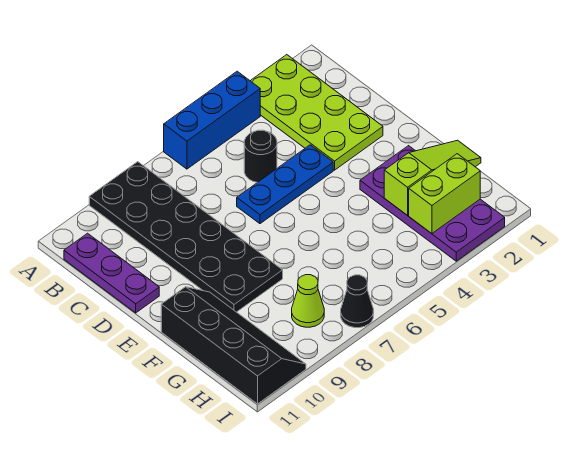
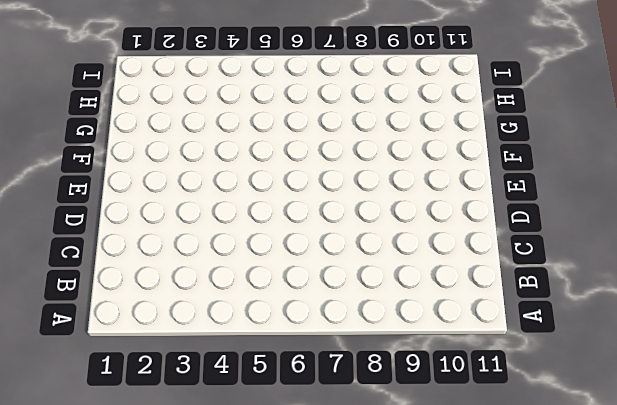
none -> lime 2x4 plate [251,55,383,170]
none -> blue 1x3 brick [164,71,260,169]
none -> black 2x6 plate [89,162,283,312]

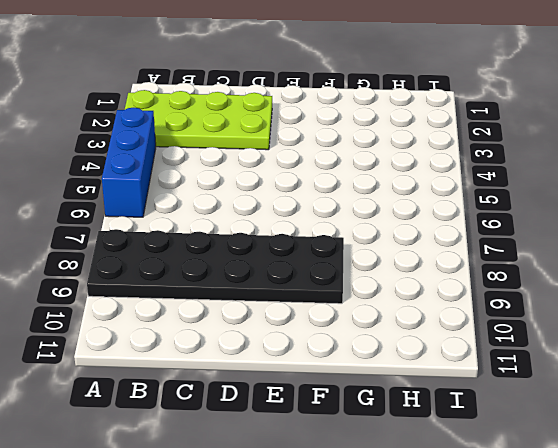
none -> purple 1x3 plate [64,233,159,313]
none -> black 1x1 round brick [244,130,277,183]
none -> blue 1x3 plate [237,145,333,224]

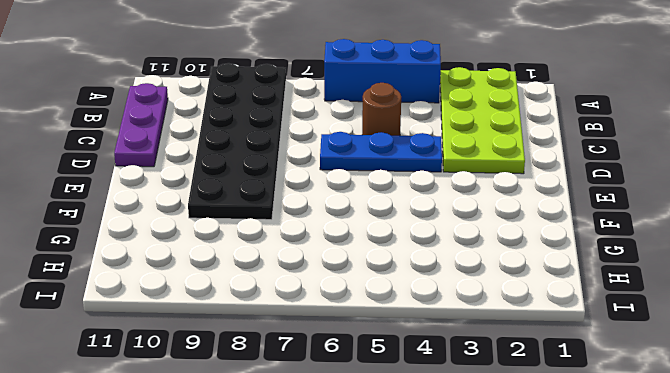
brown 1x1 round brick [362,83,401,136] -> black 1x1 round brick [244,130,277,183]
none -> purple 2x4 plate [360,146,505,261]
none -> black 2x4 slope [161,287,306,404]
none -> lime 1x1 cone [292,275,324,327]

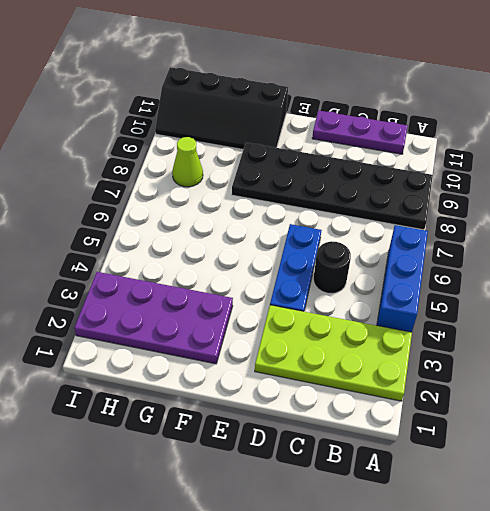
none -> black 1x1 cone [341,275,374,328]
none -> lime 1x3 slope [384,140,481,216]
none -> lime 1x2 brick [409,154,480,234]

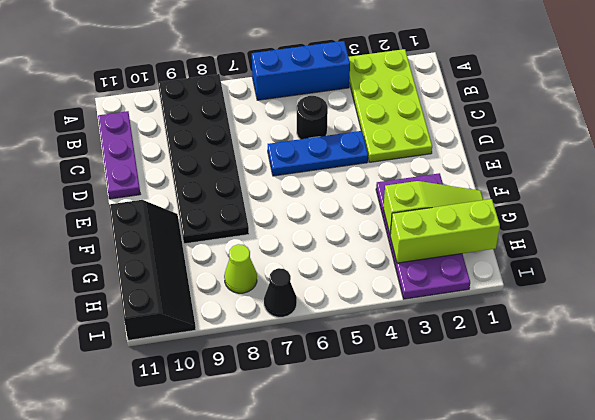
lime 1x3 brick [390,199,500,263] -> lime 1x2 brick [409,154,480,234]

